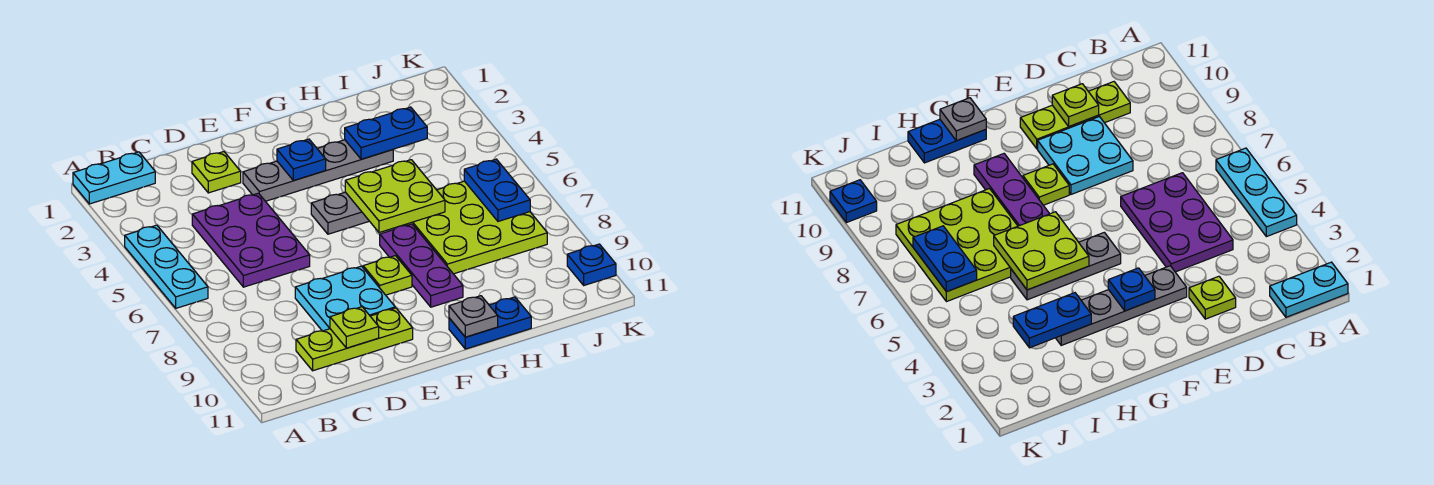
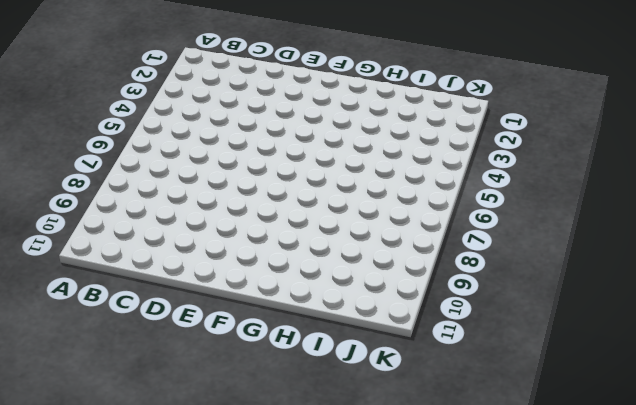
none -> cyan 1x2 plate [73,152,155,204]
none -> cyan 1x3 plate [125,225,208,308]
none -> purple 2x3 plate [192,193,310,287]

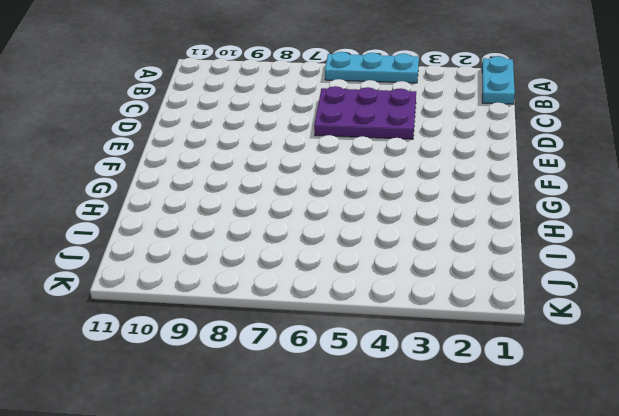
none -> lime 1x3 plate [296,308,413,371]
none -> lime 1x1 plate [192,152,241,193]
none -> cyan 2x2 plate [295,266,395,331]

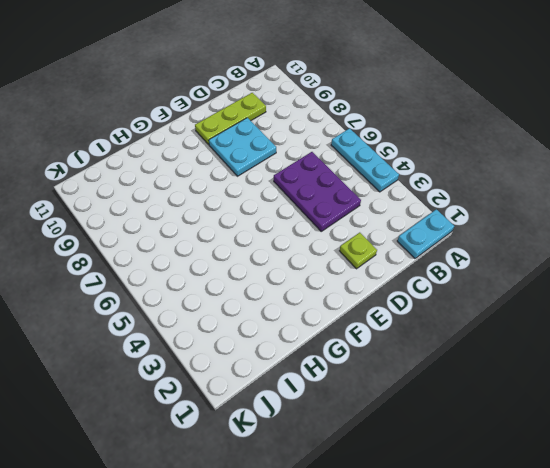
none -> grey 1x4 plate [243,140,393,201]
none -> grey 1x3 plate [311,192,369,234]
none -> lime 1x1 plate [363,256,412,295]

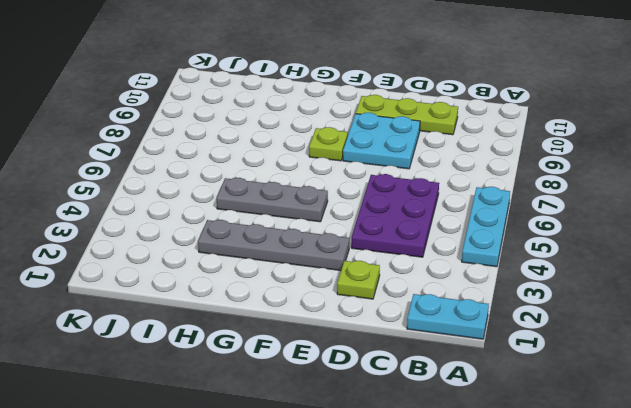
none -> purple 1x3 plate [380,224,463,307]
none -> blue 1x2 plate [449,297,531,349]
none -> lime 3x3 plate [405,181,547,274]

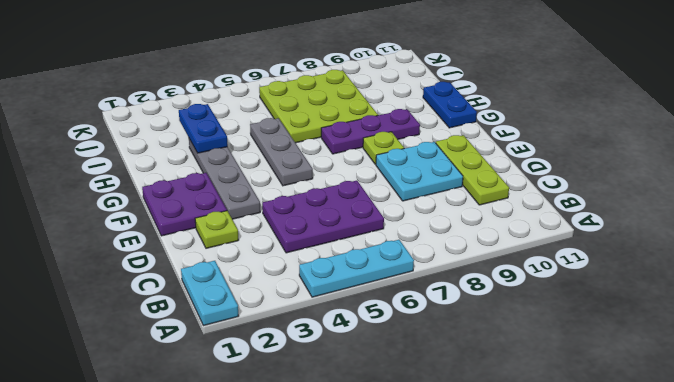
purple 2x2 plate [142,173,227,236] -> none
none -> blue 1x1 plate [567,244,616,285]
none -> lime 1x1 plate [330,307,379,348]
none -> blue 1x1 plate [277,139,326,180]

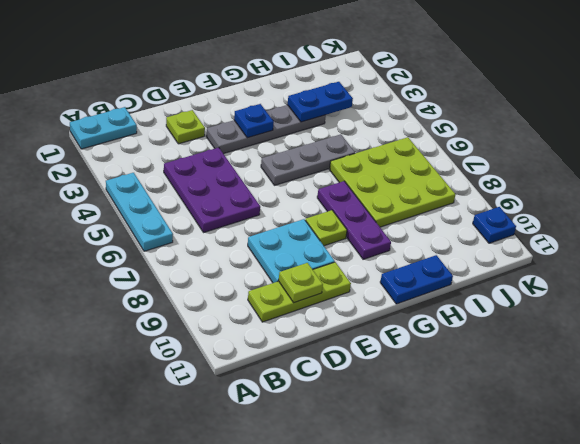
none -> lime 2x2 plate [345,160,445,233]
none -> grey 1x1 plate [449,296,498,337]
none -> blue 1x2 plate [464,159,530,221]

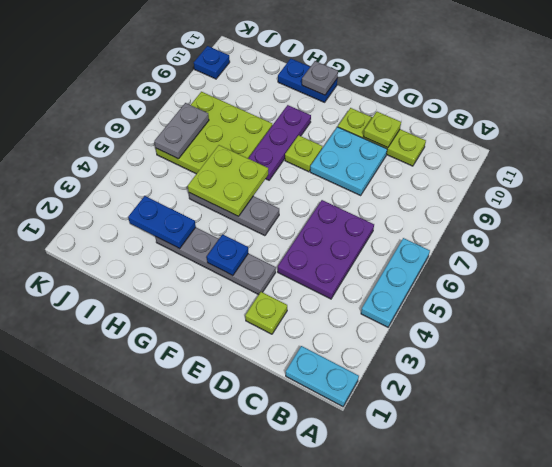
grey 1x2 plate [154,103,209,159] -> blue 1x2 plate [464,159,530,221]

